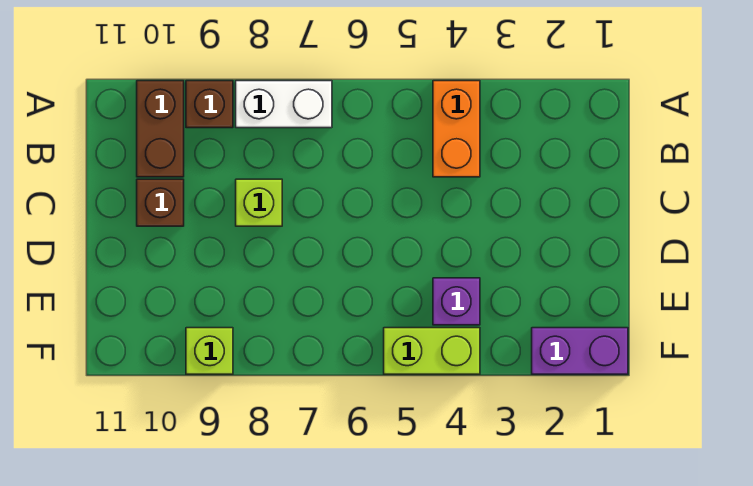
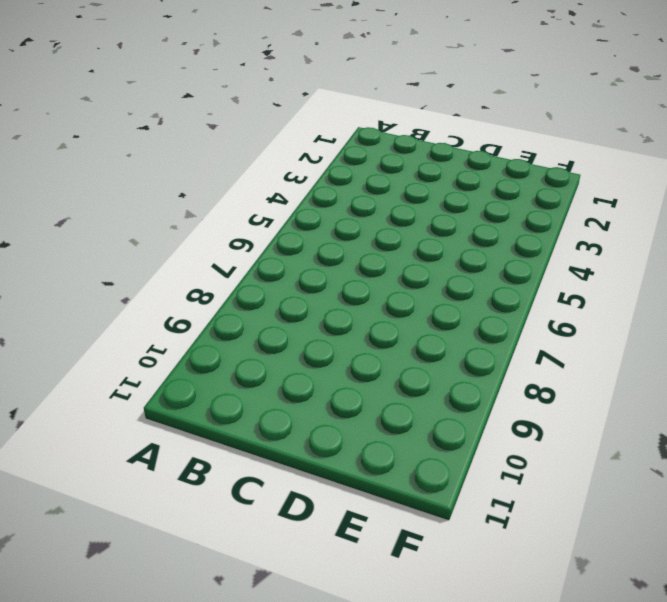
none -> orange 1x2 brick [433,81,480,177]
none -> white 1x2 brick [236,81,332,128]

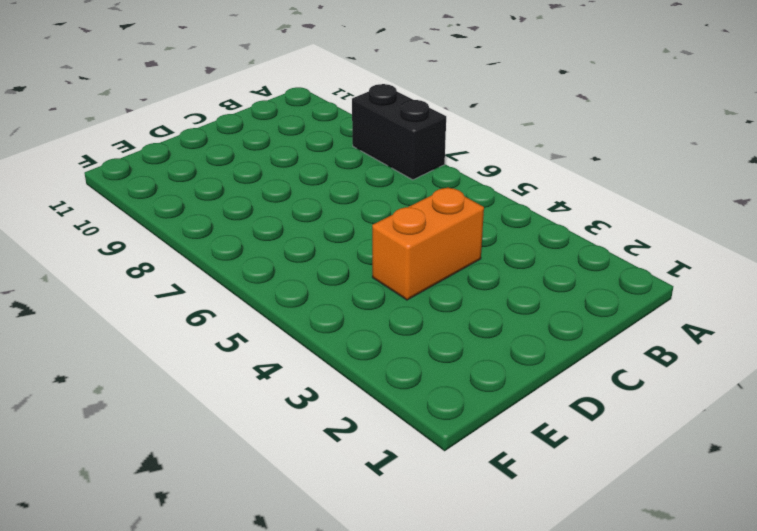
black 1x2 brick [352,84,446,180] -> white 1x2 brick [236,81,332,128]
orange 1x2 brick [372,187,484,300] -> orange 1x2 brick moved to [433,81,480,177]
none -> brown 1x1 brick [186,81,233,128]
none -> brown 1x2 brick [137,81,184,177]

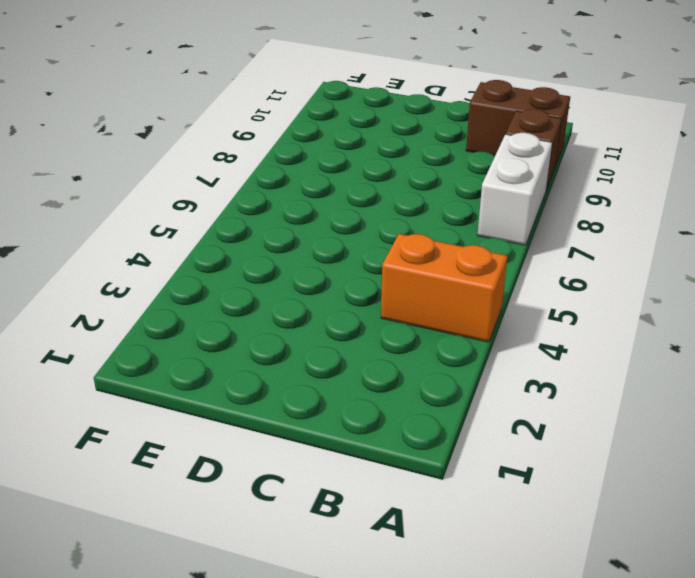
none -> lime 1x1 brick [236,179,282,226]
none -> brown 1x1 brick [137,179,184,226]

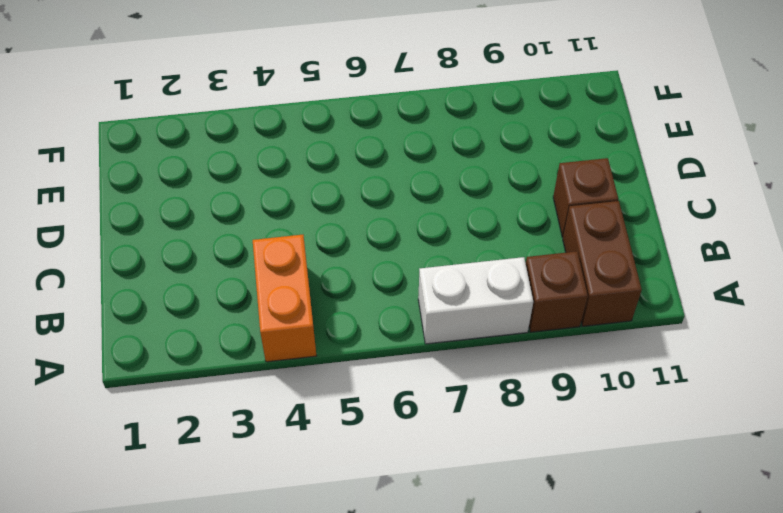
none -> lime 1x1 brick [236,179,282,226]
none -> purple 1x1 brick [433,278,480,325]

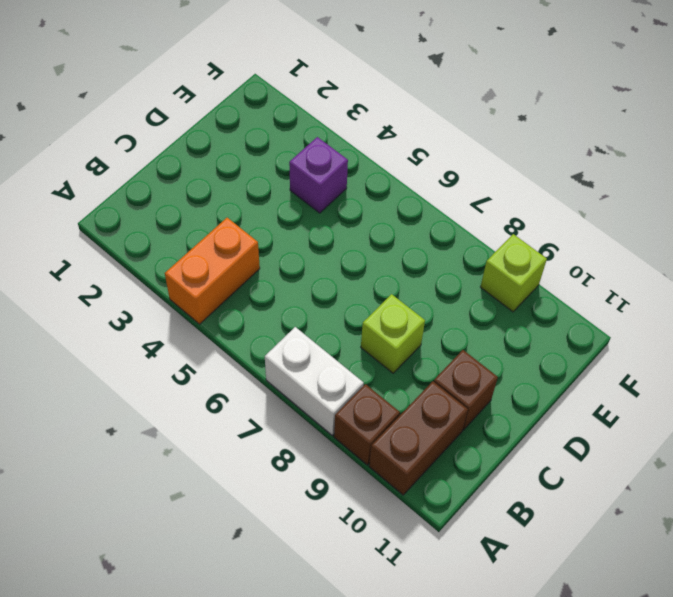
none -> purple 1x2 brick [532,328,628,374]
none -> lime 1x2 brick [384,328,480,374]

